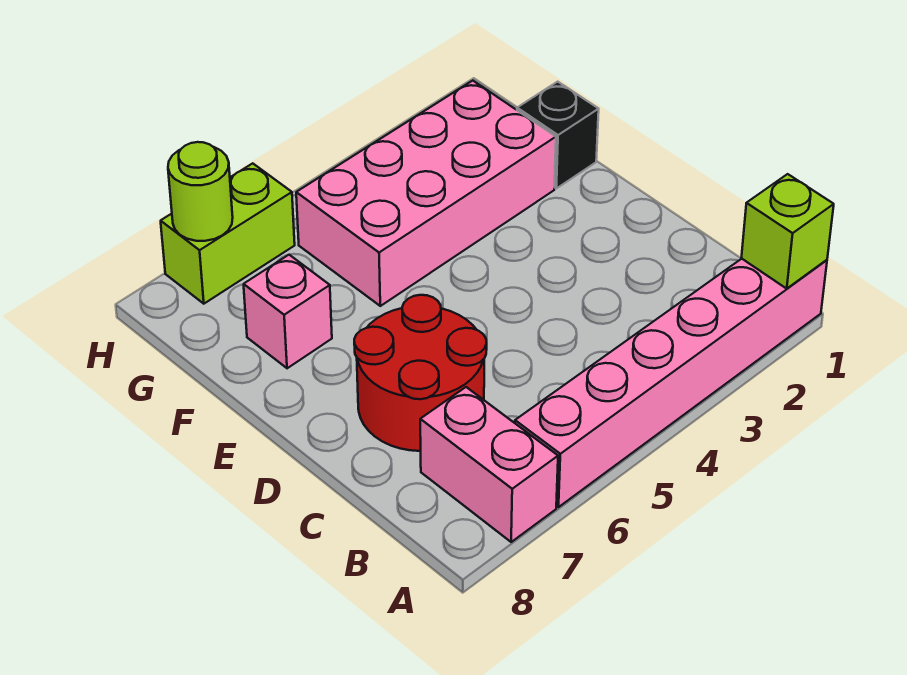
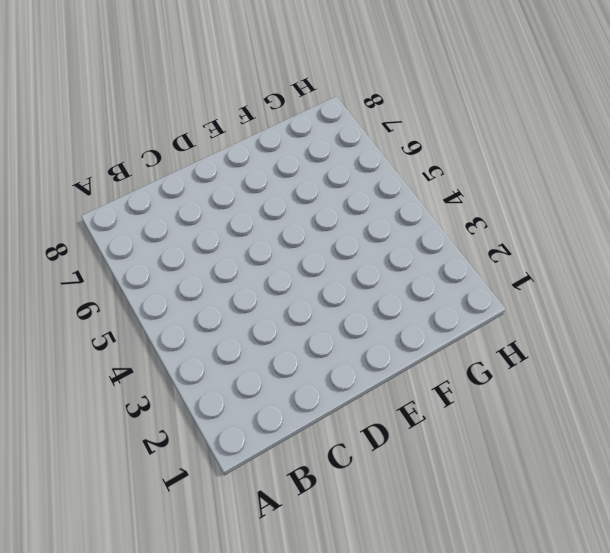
none -> pink 1x6 brick [515,259,827,507]
none -> pink 1x2 brick [420,387,558,542]

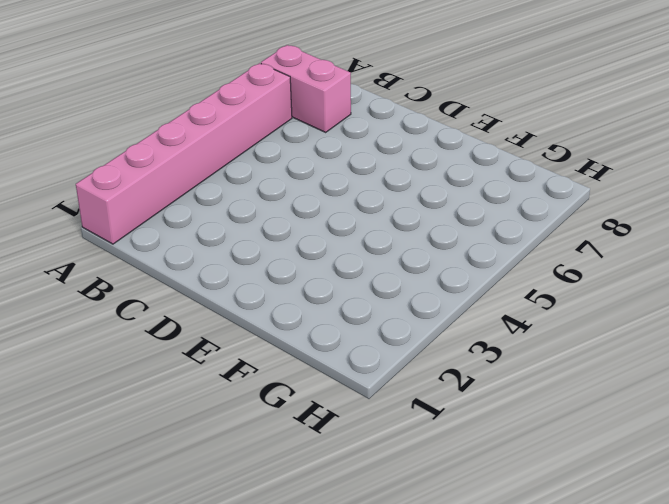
none -> red 2x2 round brick [354,295,487,451]
none -> black 1x1 brick [517,82,599,188]

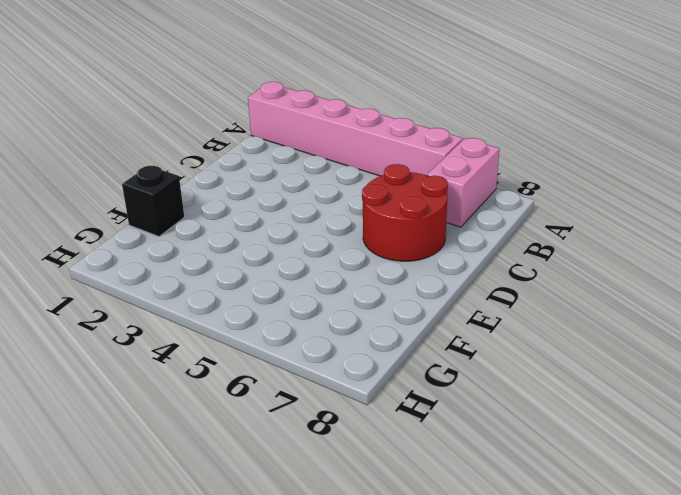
none -> pink 2x4 brick [296,81,556,306]
none -> pink 1x1 brick [244,255,332,368]

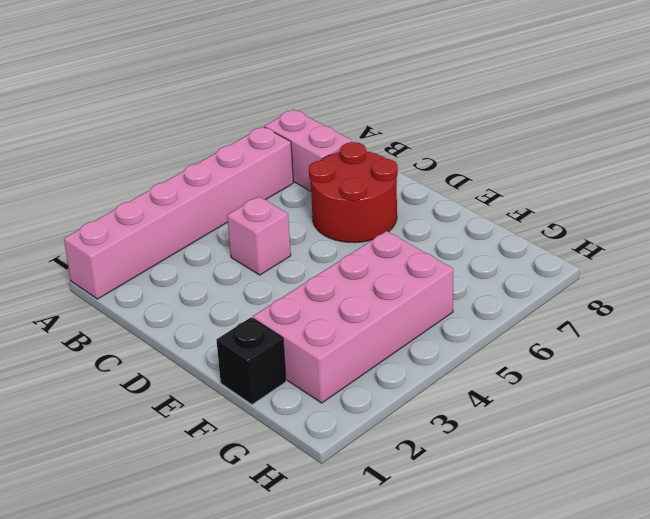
pink 1x1 brick [227,196,291,275] -> pink 1x1 brick moved to [244,255,332,368]
none -> lime 1x2 brick [161,163,295,304]
none -> lime 1x1 brick [741,174,834,289]

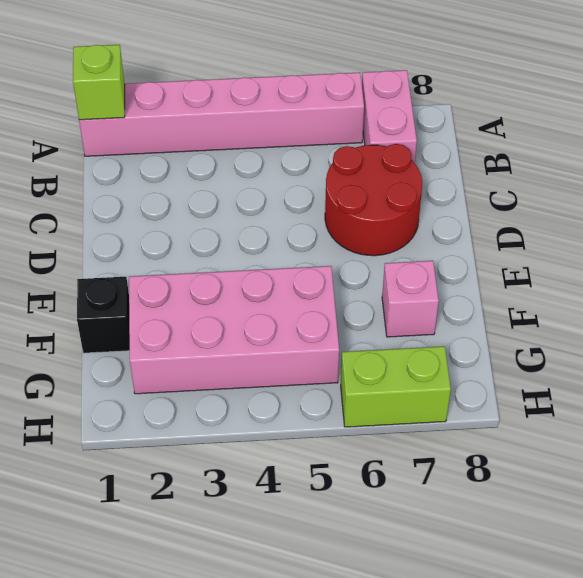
none -> lime 1x1 round brick [168,142,233,241]

